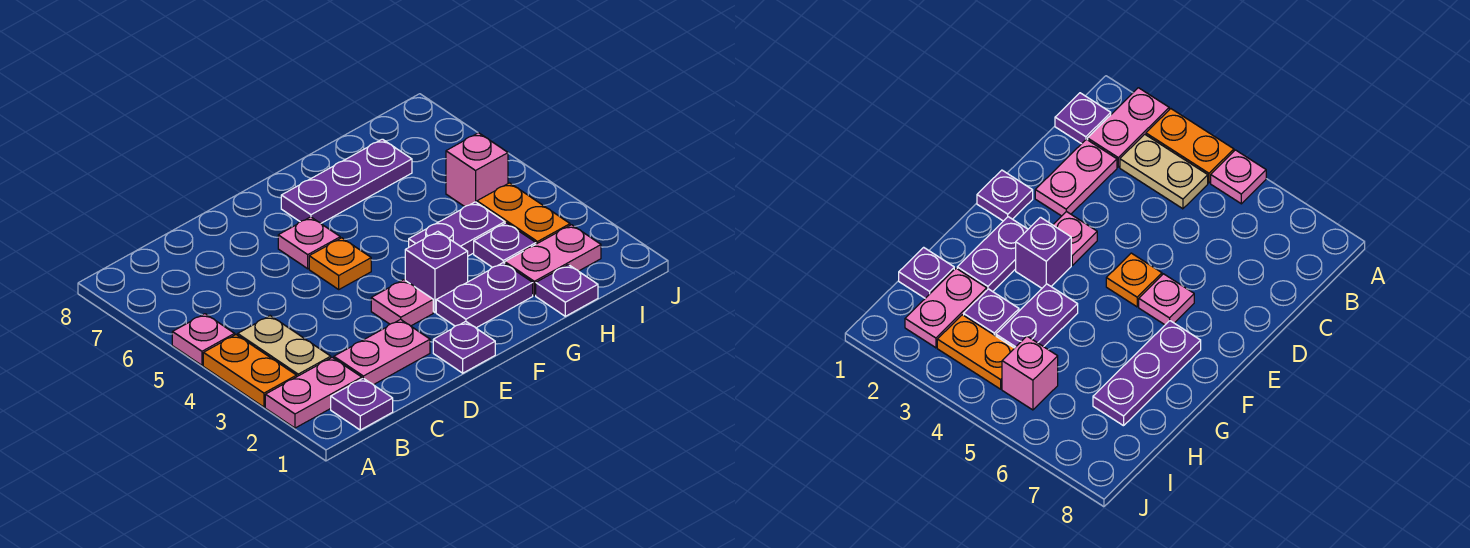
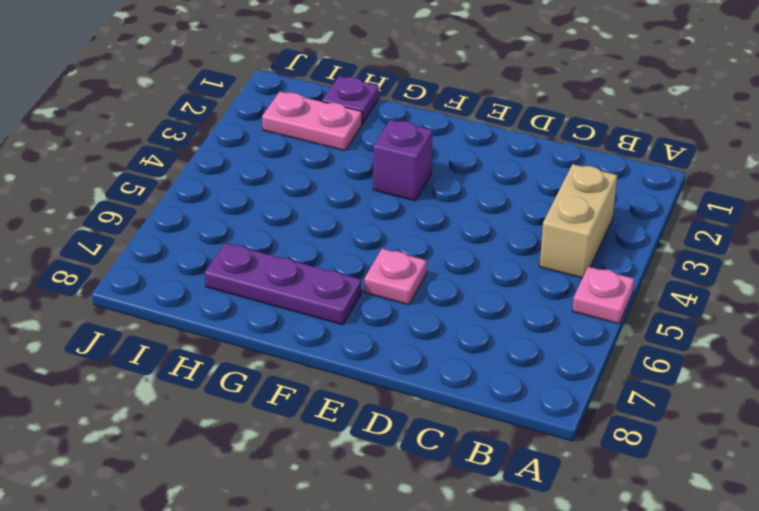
tan 1x2 brick [540,164,617,278] -> tan 1x2 plate [238,316,331,376]
none -> pink 1x2 plate [265,357,362,428]
none -> orange 1x2 plate [203,335,297,407]
none -> purple 1x1 plate [331,378,393,430]

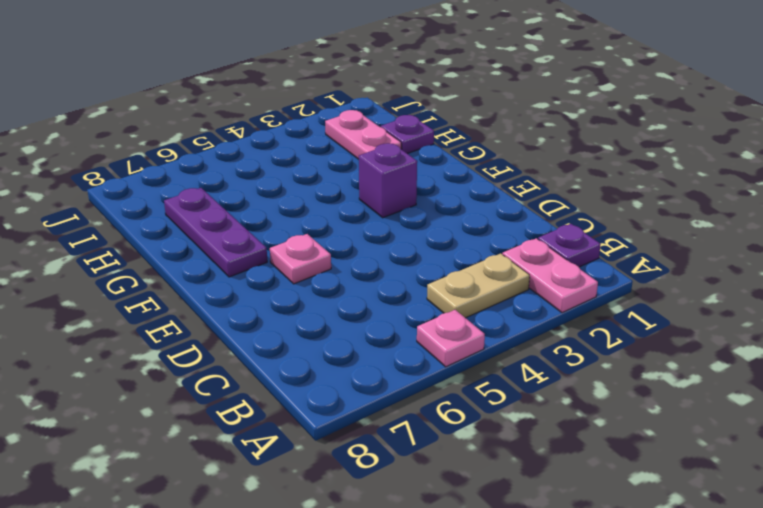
none -> orange 1x2 plate [203,335,297,407]
none -> pink 1x2 plate [334,319,430,385]
none -> purple 1x1 plate [433,321,495,373]

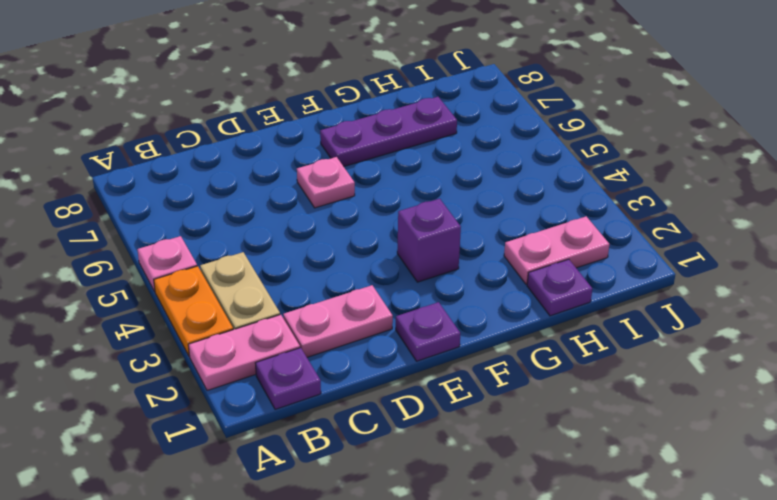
none -> pink 1x1 plate [371,280,433,326]
none -> orange 1x1 plate [309,238,371,289]
none -> purple 1x2 plate [436,263,533,328]

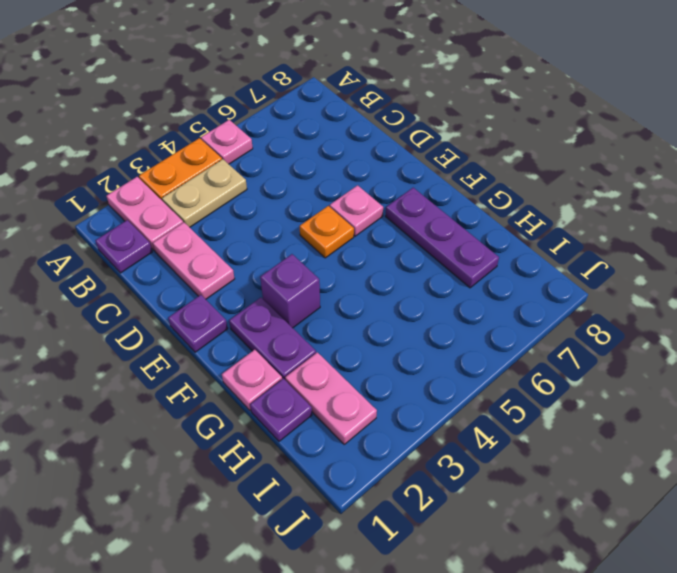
pink 1x1 plate [222,350,282,410] -> pink 1x1 plate moved to [371,280,433,326]
none -> purple 1x2 plate [409,202,505,256]
none -> purple 1x1 plate [474,223,536,267]
none -> orange 1x2 plate [477,183,570,244]

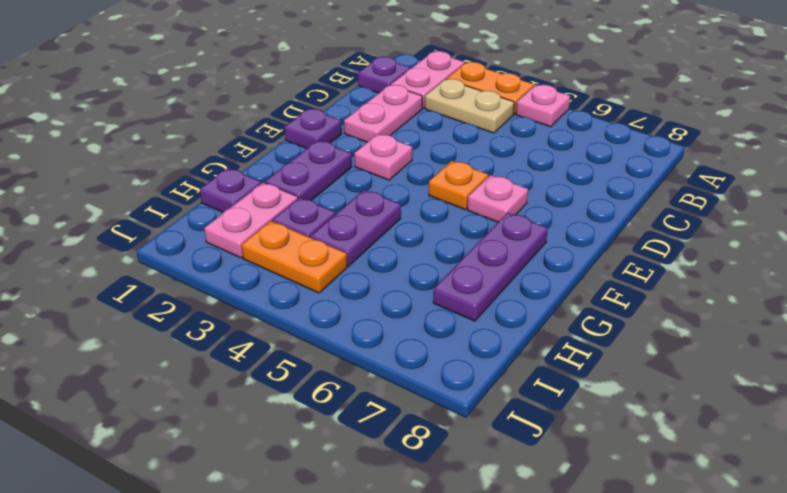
none -> purple 1x1 brick [405,232,468,312]
none -> pink 1x1 brick [446,133,508,207]

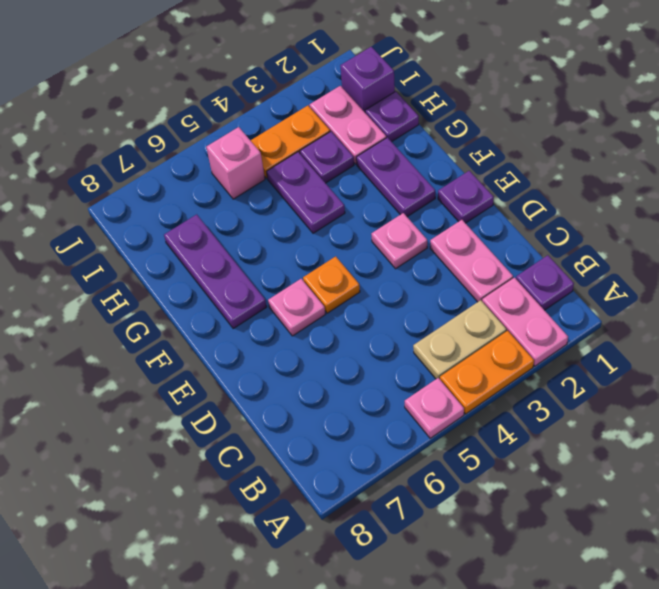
purple 1x1 brick [340,47,395,112] -> purple 1x1 brick moved to [405,232,468,312]

